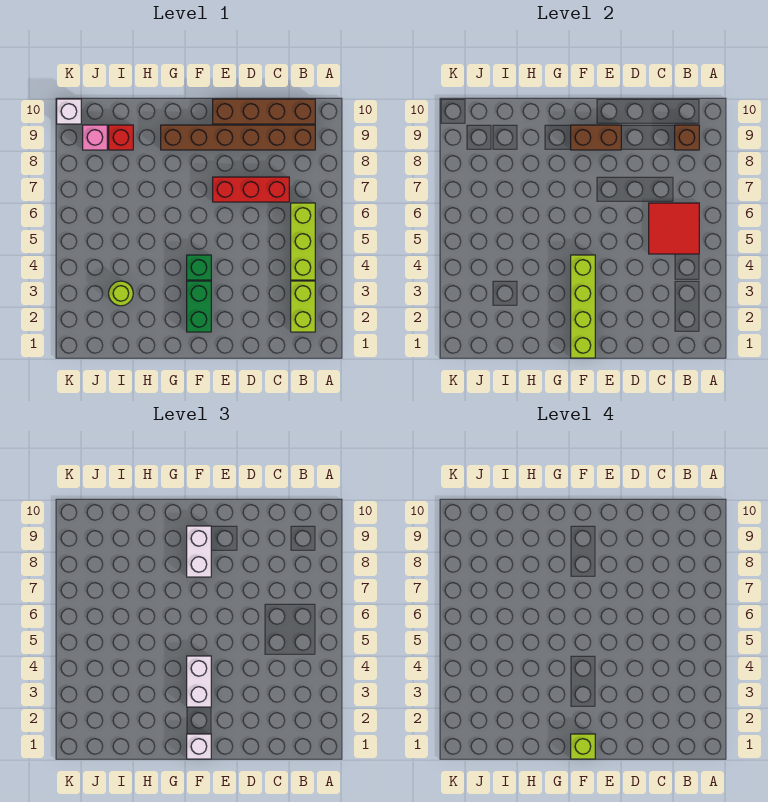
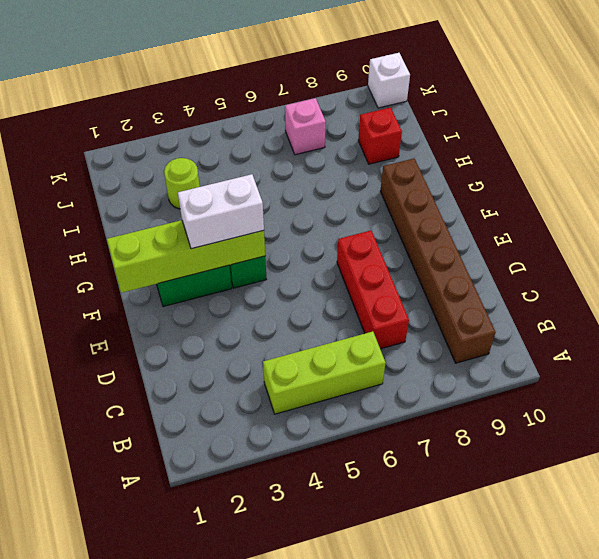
pink 1x1 brick [285,98,326,155] -> pink 1x1 brick moved to [83,125,107,150]
none -> lime 1x2 brick [291,281,315,332]
none -> brown 1x4 brick [213,99,315,124]
none -> red 2x2 tile [649,203,699,254]

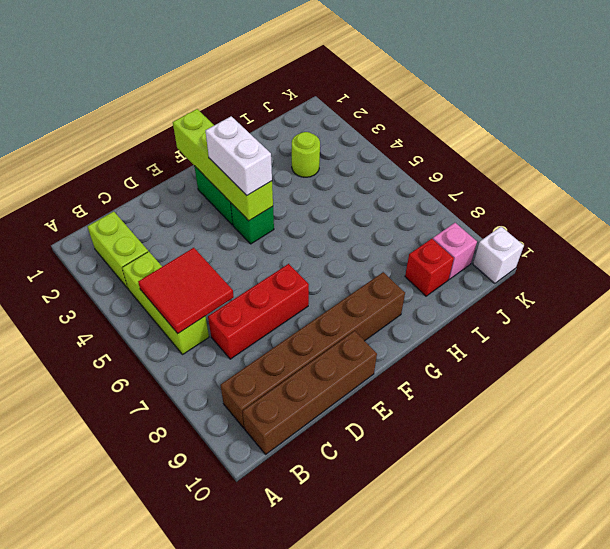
none -> brown 1x1 brick [675,125,699,150]
none -> brown 1x2 brick [571,125,621,150]
none -> white 1x1 brick [187,734,211,759]

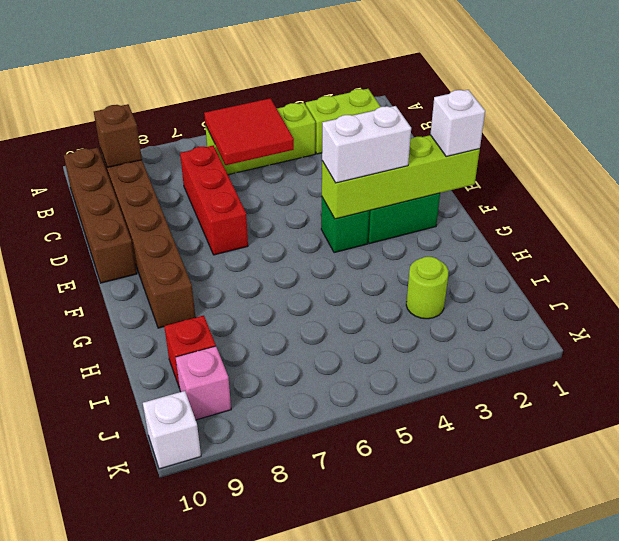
none -> brown 1x2 brick [571,125,621,150]
none -> white 1x2 brick [187,526,211,577]
none -> lime 1x1 brick [571,734,595,759]

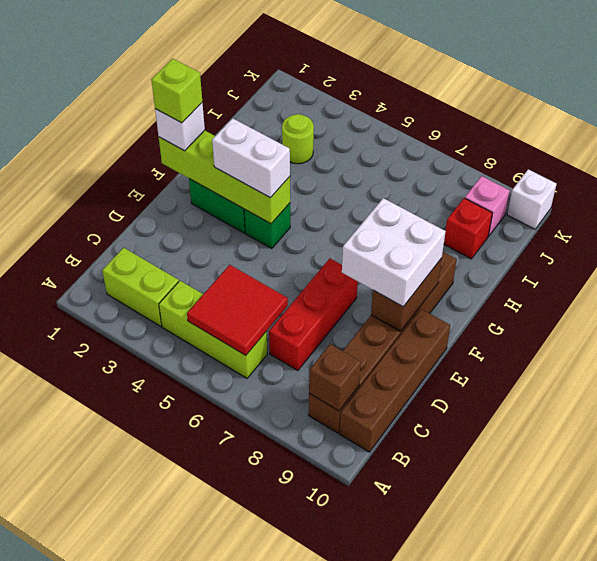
white 2x2 brick [342,198,446,307] -> white 1x2 brick [187,526,211,577]

